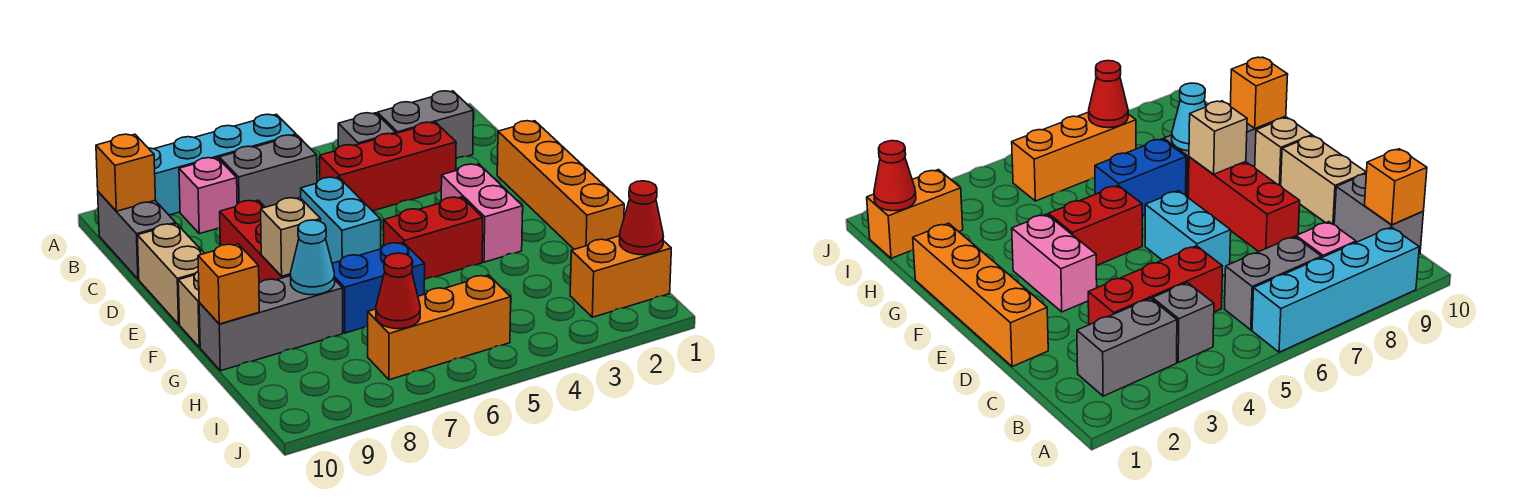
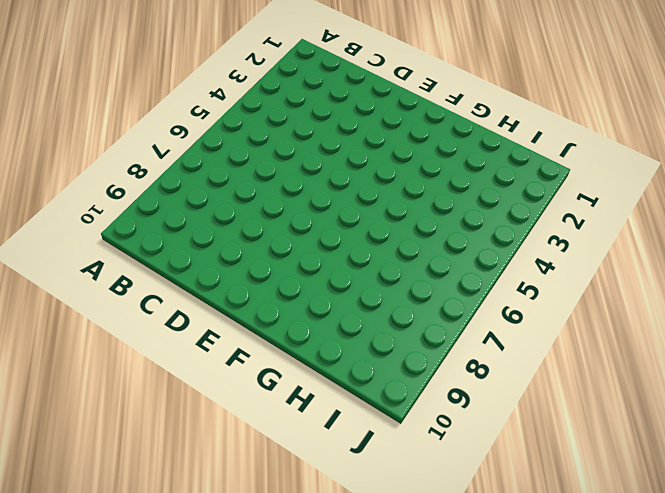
none -> cyan 1x4 brick [149,114,296,215]
none -> grey 1x2 brick [377,91,473,159]
none -> grey 1x1 brick [338,113,396,147]

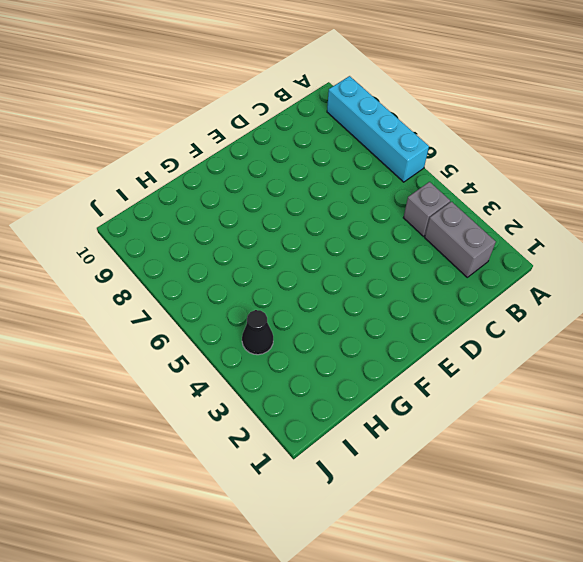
black 1x1 cone [242,310,273,355] -> none
none -> grey 1x2 brick [219,135,317,207]
none -> pink 1x1 brick [179,158,237,234]
none -> grey 1x2 brick [98,192,176,279]

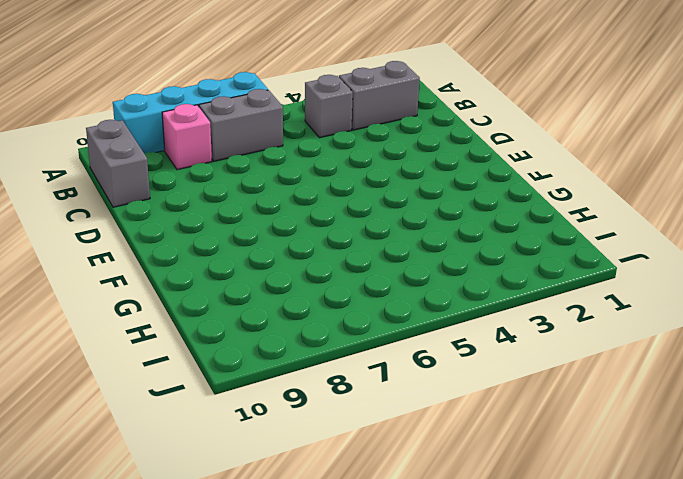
none -> red 1x3 brick [320,122,456,211]
none -> orange 1x4 brick [497,121,624,249]
none -> cyan 1x2 brick [301,177,381,263]

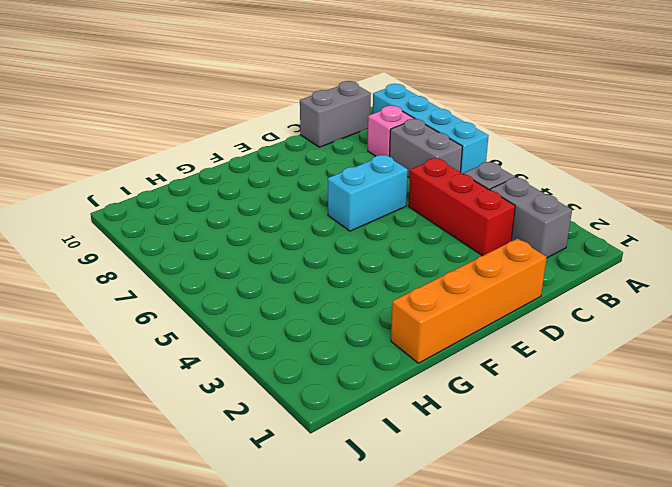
none -> red 1x3 brick [220,200,291,283]
none -> tan 1x2 brick [137,224,204,324]
none -> pink 1x2 brick [441,164,523,262]

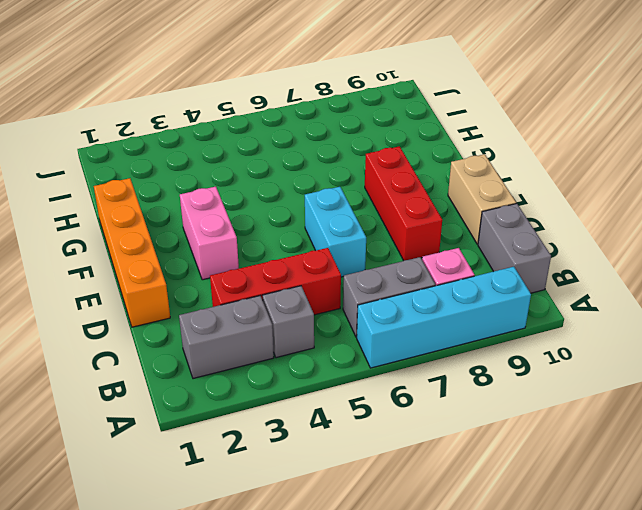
none -> red 1x2 brick [384,197,483,280]
none -> tan 1x1 brick [178,272,200,347]
none -> blue 1x2 brick [332,242,425,333]

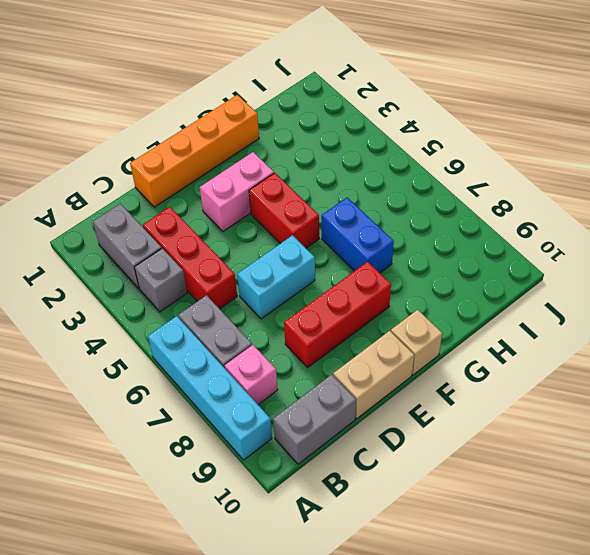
none -> grey 1x3 brick [199,276,343,371]
none -> orange 1x2 brick [570,236,671,317]
none -> orange 1x3 brick [368,275,511,380]

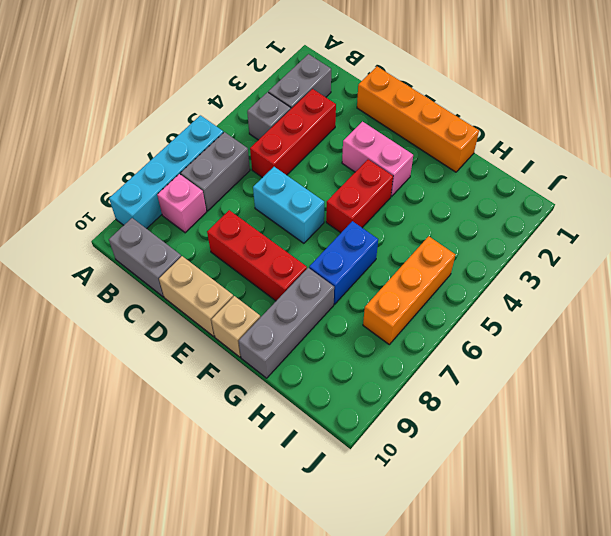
none -> orange 1x2 brick [570,236,671,317]
none -> orange 1x1 brick [96,134,155,211]
none -> tan 1x1 brick [261,198,321,276]

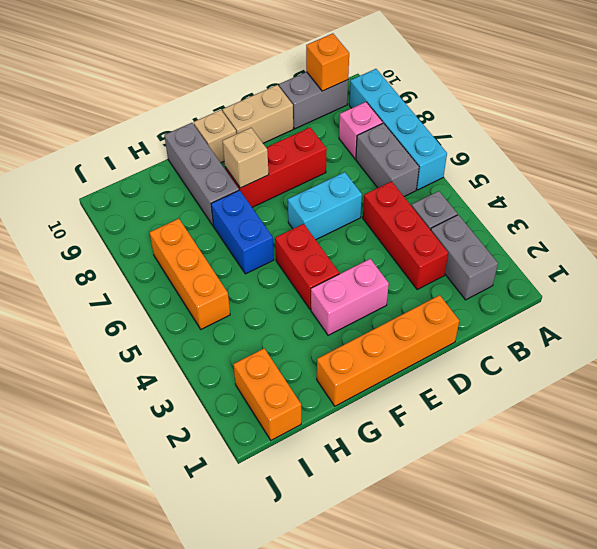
none -> cyan 1x1 cone [291,220,335,295]
none -> orange 1x1 brick [198,244,259,324]
none -> red 1x1 cone [619,181,664,255]

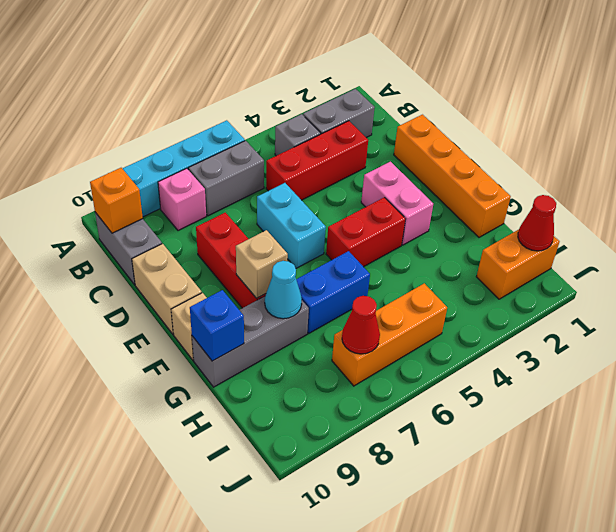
blue 1x1 brick [190,290,244,361] -> orange 1x1 brick [198,244,259,324]

